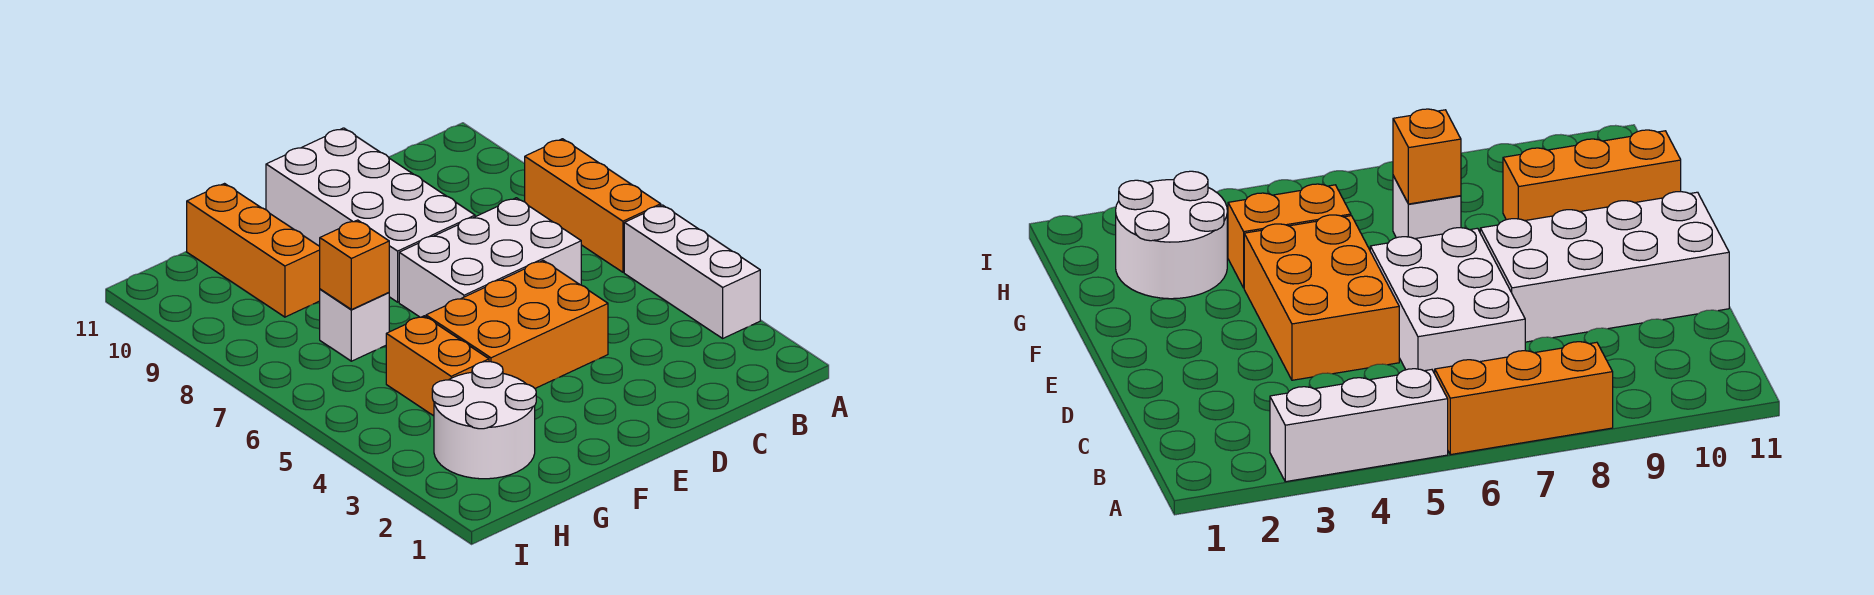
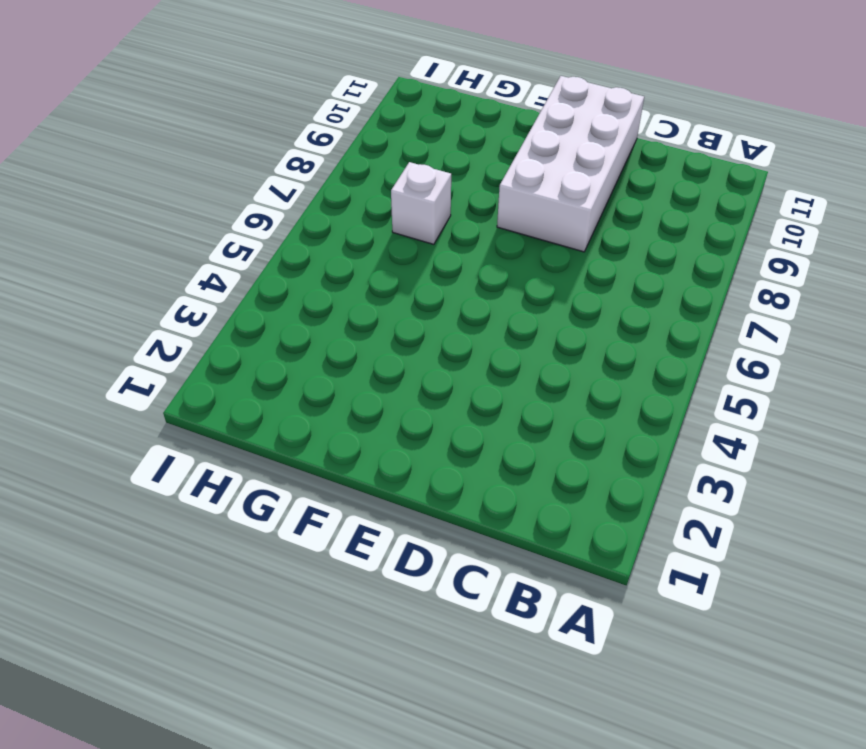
none -> white 1x3 brick [624,205,760,338]
none -> orange 1x3 brick [525,139,661,272]

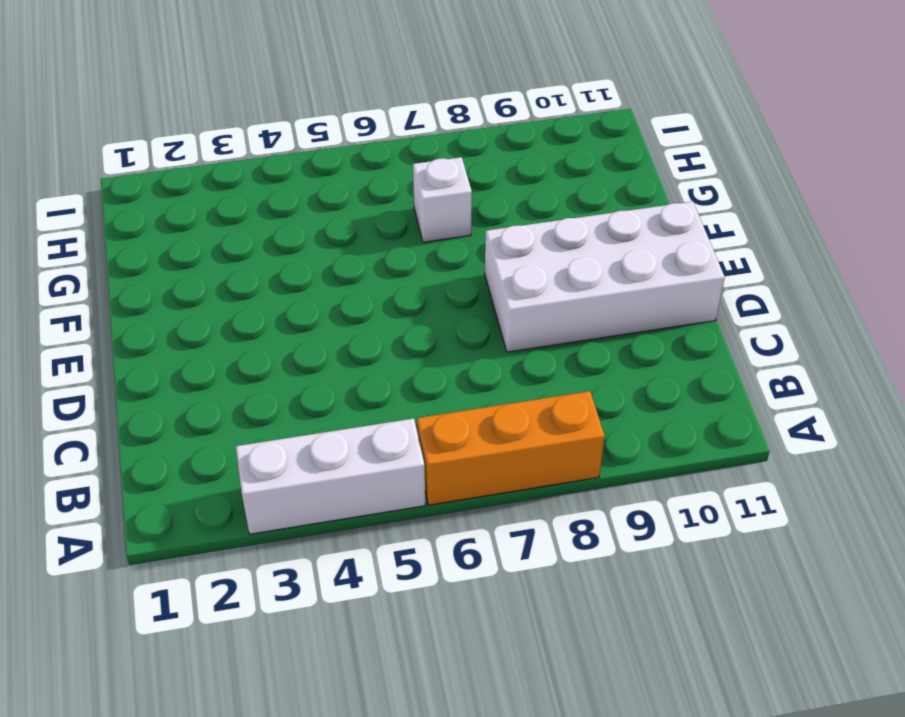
none -> white 2x3 brick [399,198,581,317]
none -> orange 2x3 brick [426,261,608,388]

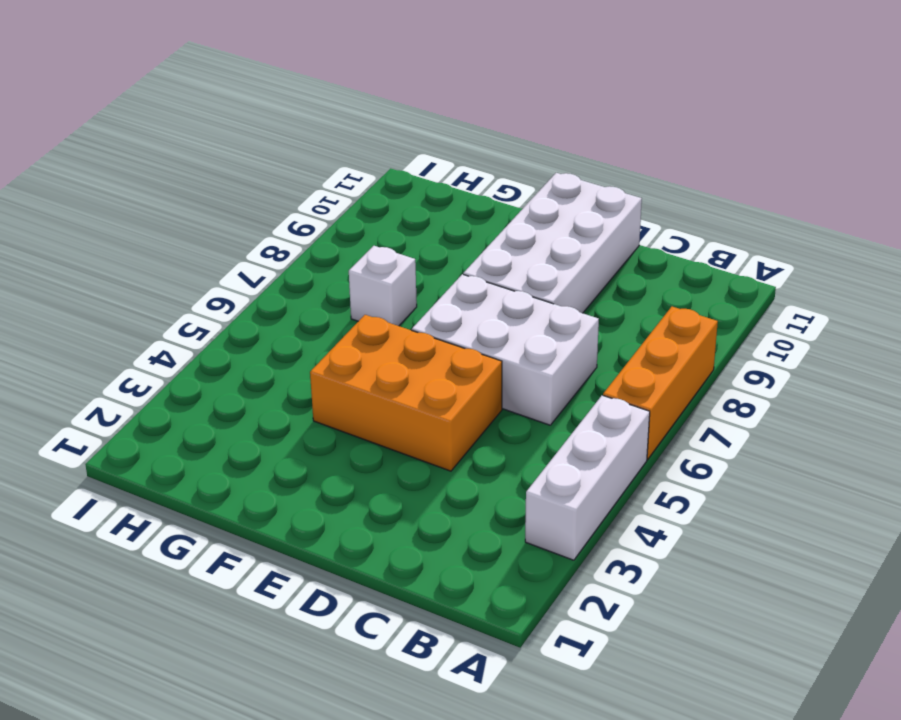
none -> white 2x2 round brick [432,362,536,479]
none -> orange 1x2 brick [386,316,489,416]

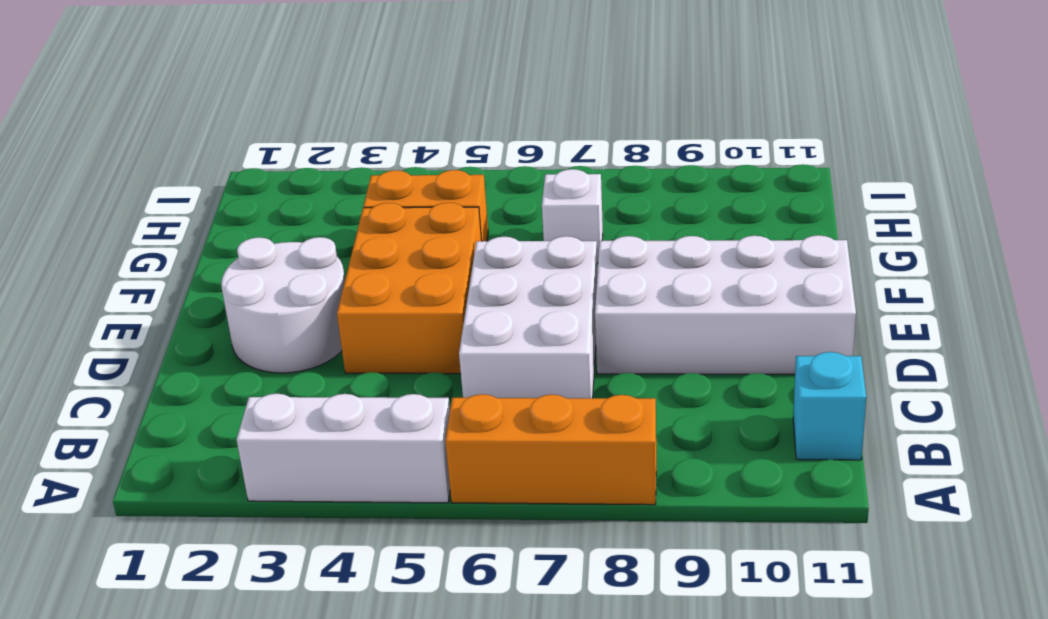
cyan 1x1 brick [793,352,866,460] -> none
white 2x2 round brick [221,237,345,373] -> white 2x2 round brick moved to [432,362,536,479]
none -> orange 1x3 brick [187,184,320,317]
none -> orange 1x1 brick [320,220,389,310]

